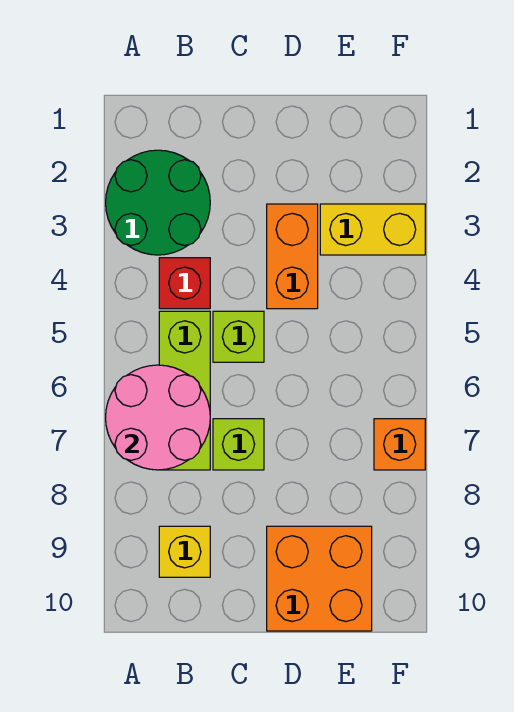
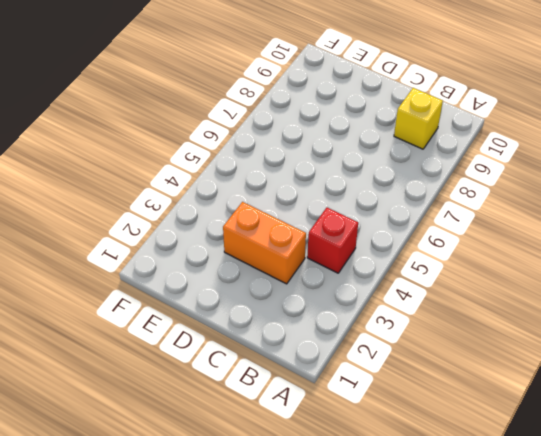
orange 1x2 brick [223,202,306,284] -> orange 1x2 brick turned to [267,204,318,309]
none -> green 2x2 round brick [106,150,210,255]
none -> lime 1x3 brick [159,311,210,470]

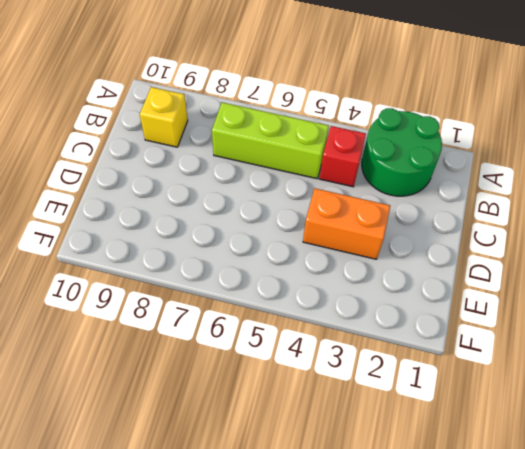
none -> lime 1x1 brick [213,311,264,362]
none -> lime 1x1 brick [213,419,264,470]

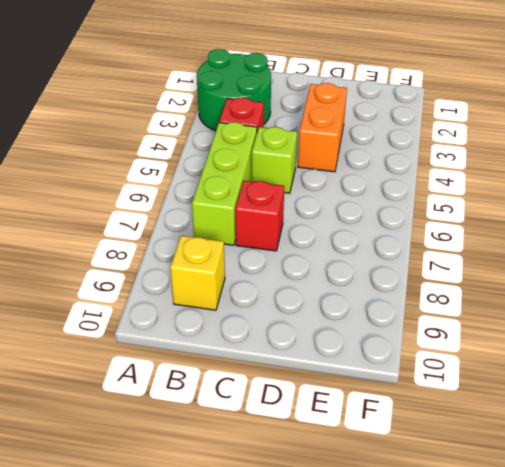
red 1x1 brick [235,181,284,251] -> lime 1x1 brick [213,419,264,470]
none -> orange 2x2 brick [267,526,372,631]
none -> yellow 1x2 brick [320,204,425,255]

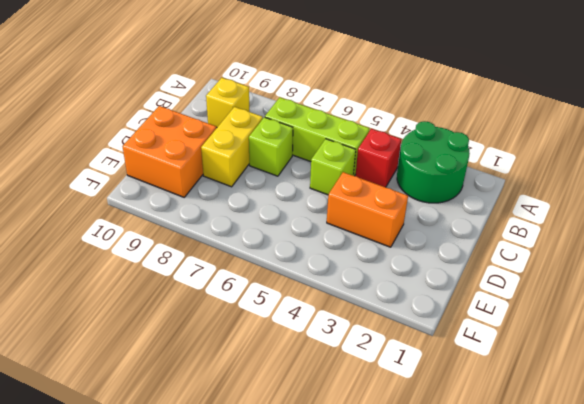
yellow 1x2 brick [201,107,263,187] -> yellow 1x2 brick moved to [320,204,425,255]
none -> orange 1x1 brick [374,419,425,470]
none -> pink 2x2 round brick [106,365,210,470]

